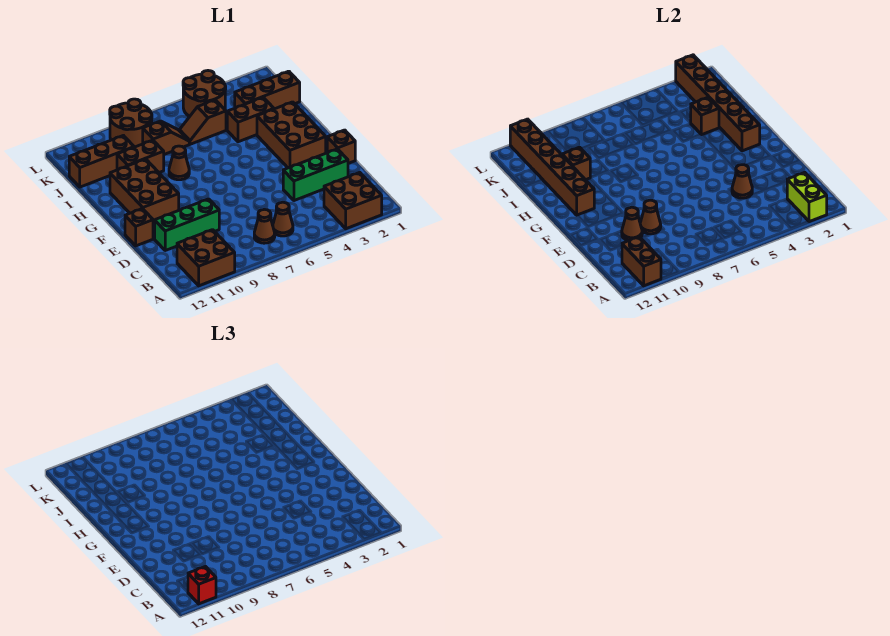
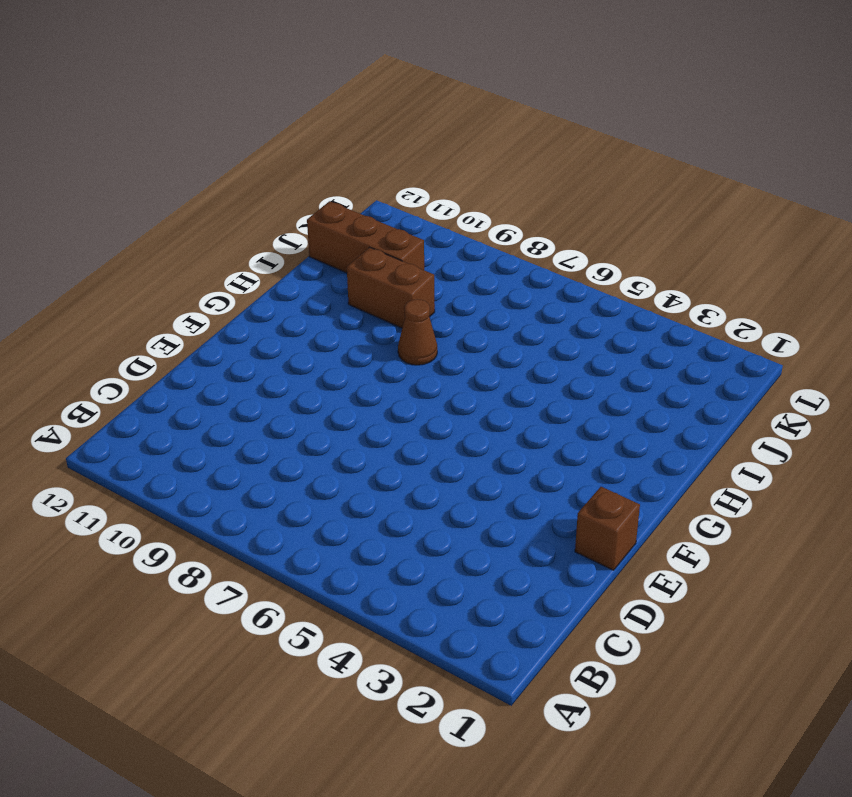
none -> brown 2x2 brick [324,172,382,229]
none -> brown 2x2 brick [177,230,235,286]
none -> brown 1x1 cone [273,202,293,236]

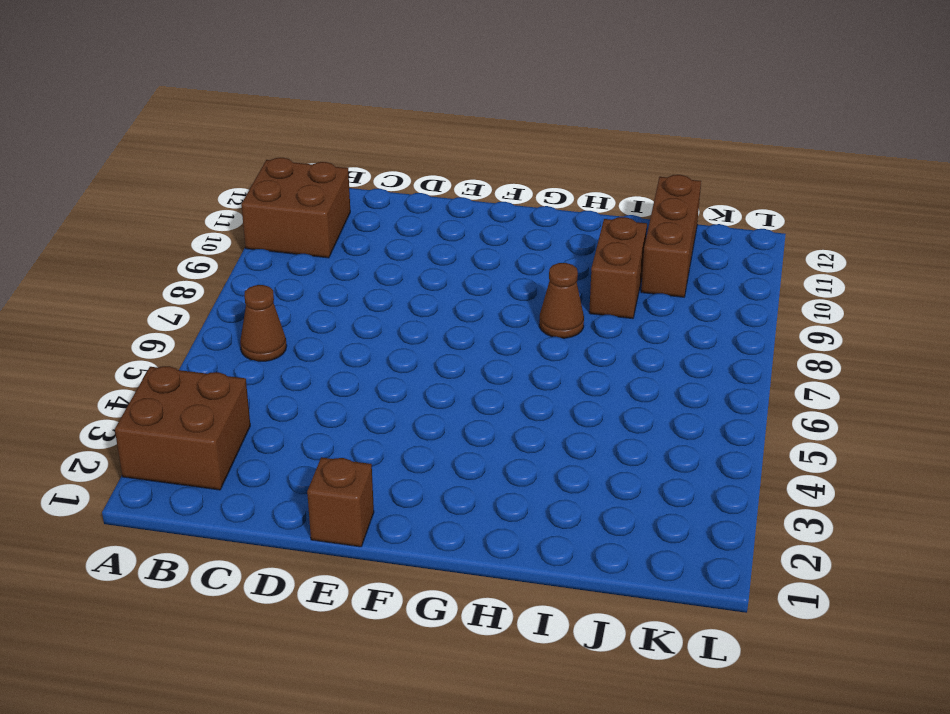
none -> brown 1x1 cone [254,209,275,243]
none -> green 1x3 brick [283,149,348,201]
none -> green 1x3 brick [155,199,219,250]

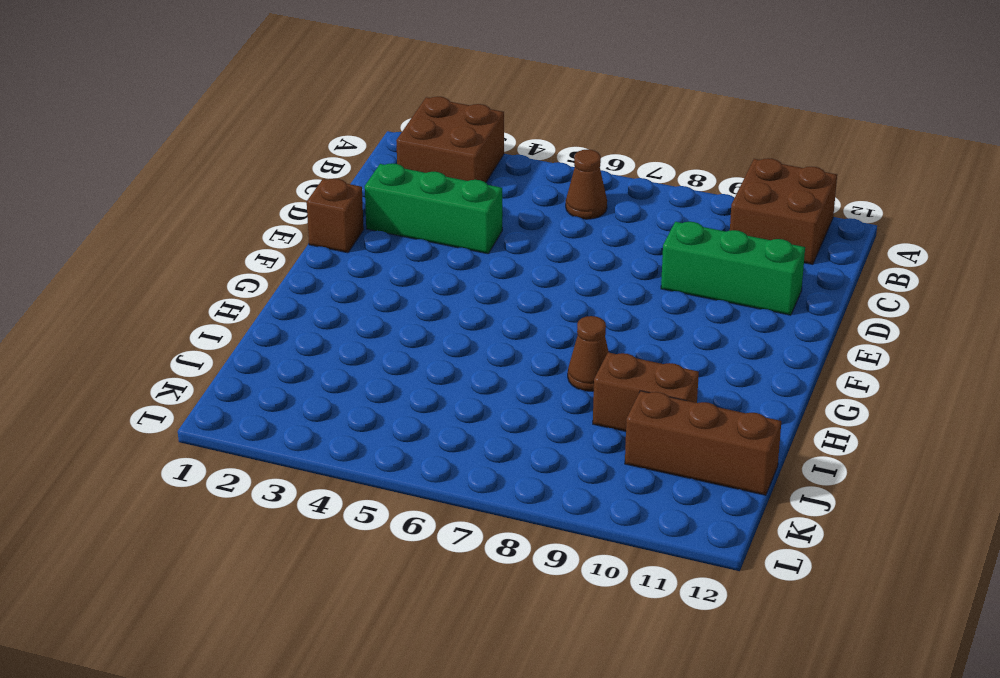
none -> brown 1x1 cone [254,209,275,243]
none -> brown 1x1 brick [125,209,153,246]
none -> brown 2x3 brick [257,102,326,168]

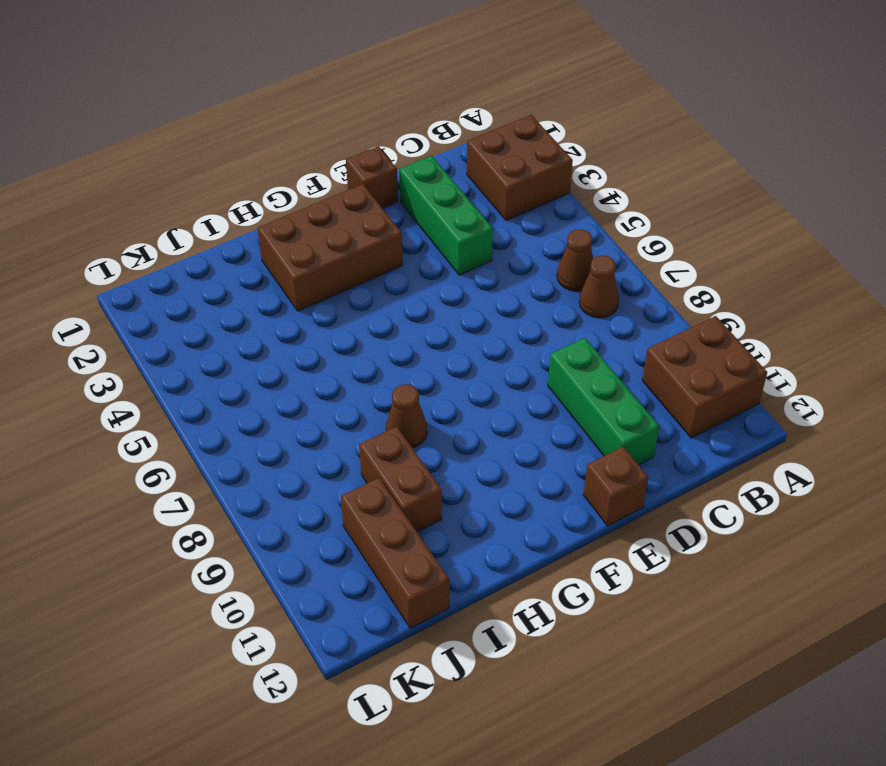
none -> brown 2x3 brick [110,159,179,223]
none -> brown 1x2 brick [227,97,274,142]
none -> brown 1x3 brick [235,71,300,109]

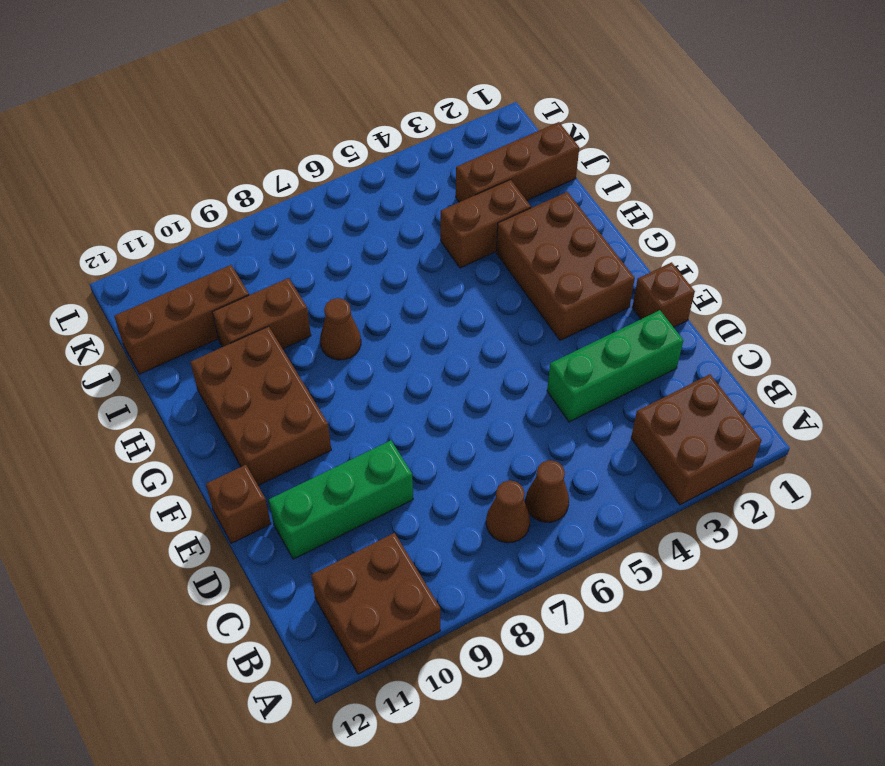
none -> brown 1x2 slope [179,100,226,144]
none -> brown 1x2 slope [143,121,189,155]
none -> brown 2x2 round brick [183,71,226,117]

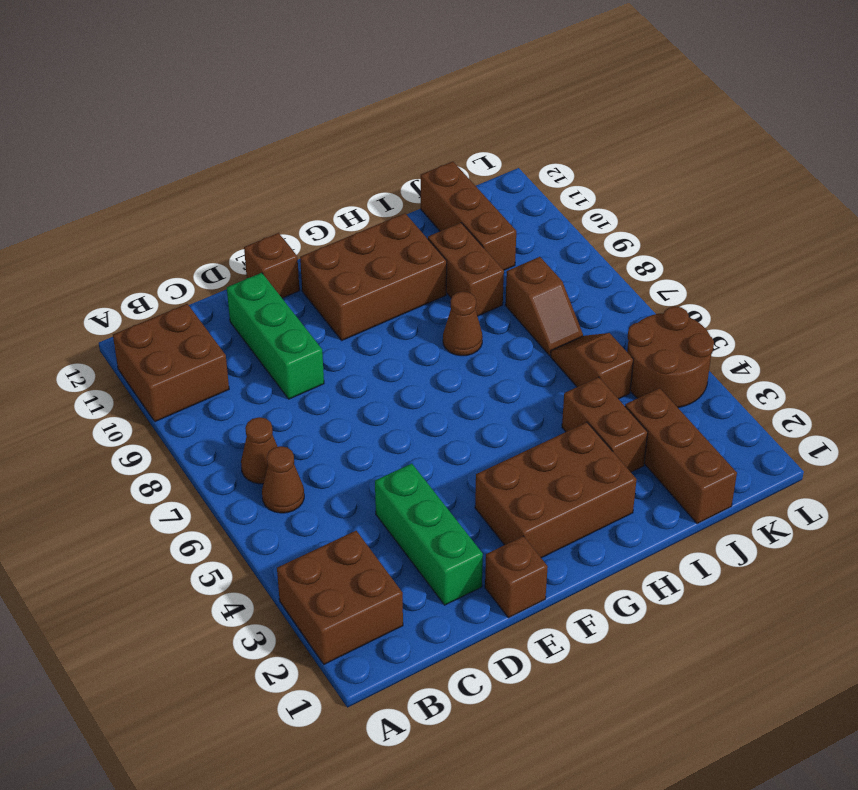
none -> brown 2x2 round brick [110,99,152,147]
none -> lime 1x2 brick [787,172,827,222]
none -> brown 1x2 brick [622,237,661,286]

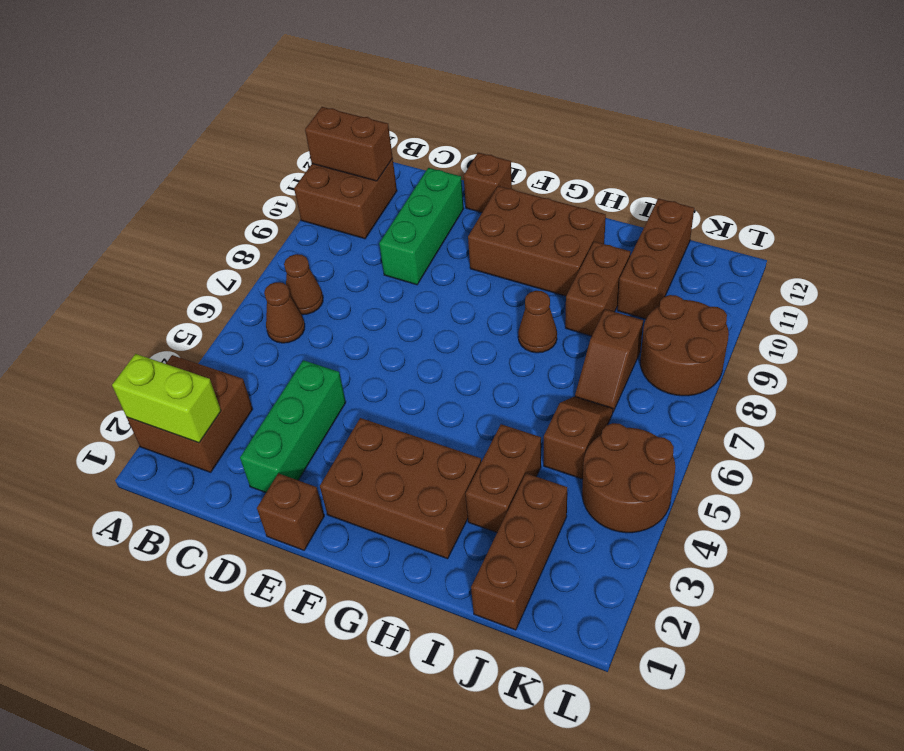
none -> brown 1x1 cone [732,165,752,198]
none -> brown 1x1 cone [640,200,661,234]
none -> brown 1x1 cone [622,207,642,241]

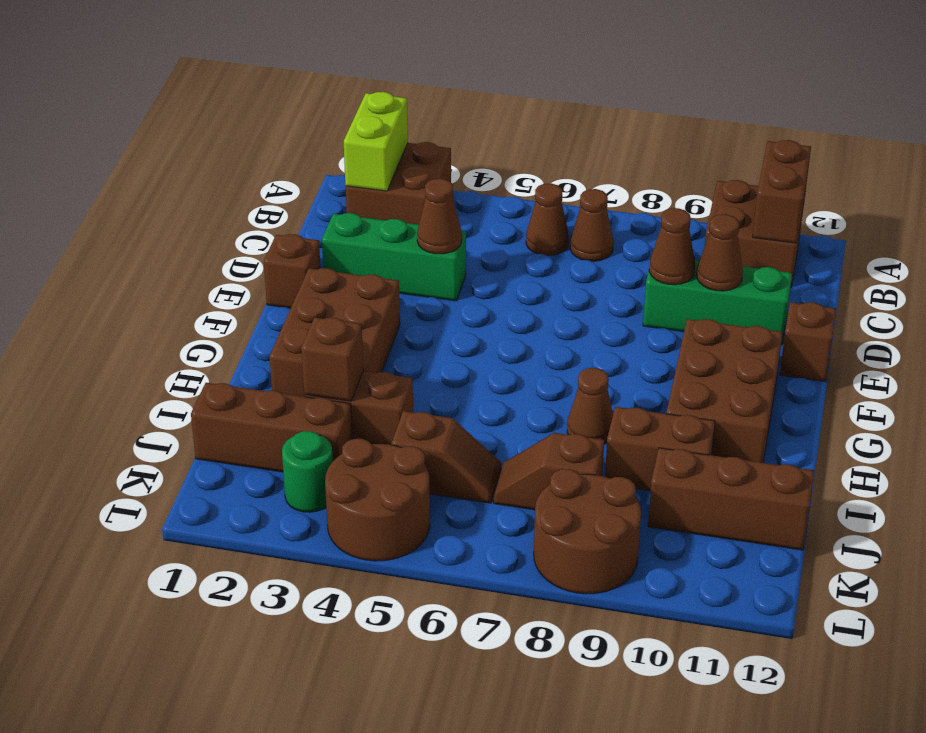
green 1x1 round brick [282,431,333,512] -> none
none -> brown 1x6 brick [676,55,760,151]
none -> brown 1x6 brick [510,119,594,215]
none -> brown 1x1 brick [562,147,591,180]

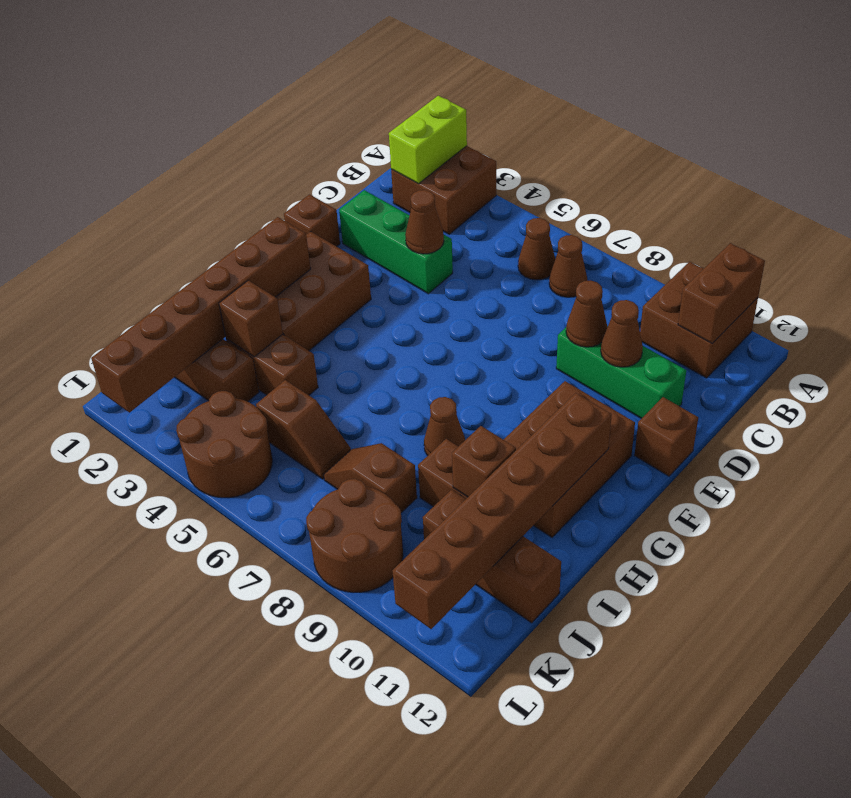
none -> red 1x1 brick [188,567,216,604]

